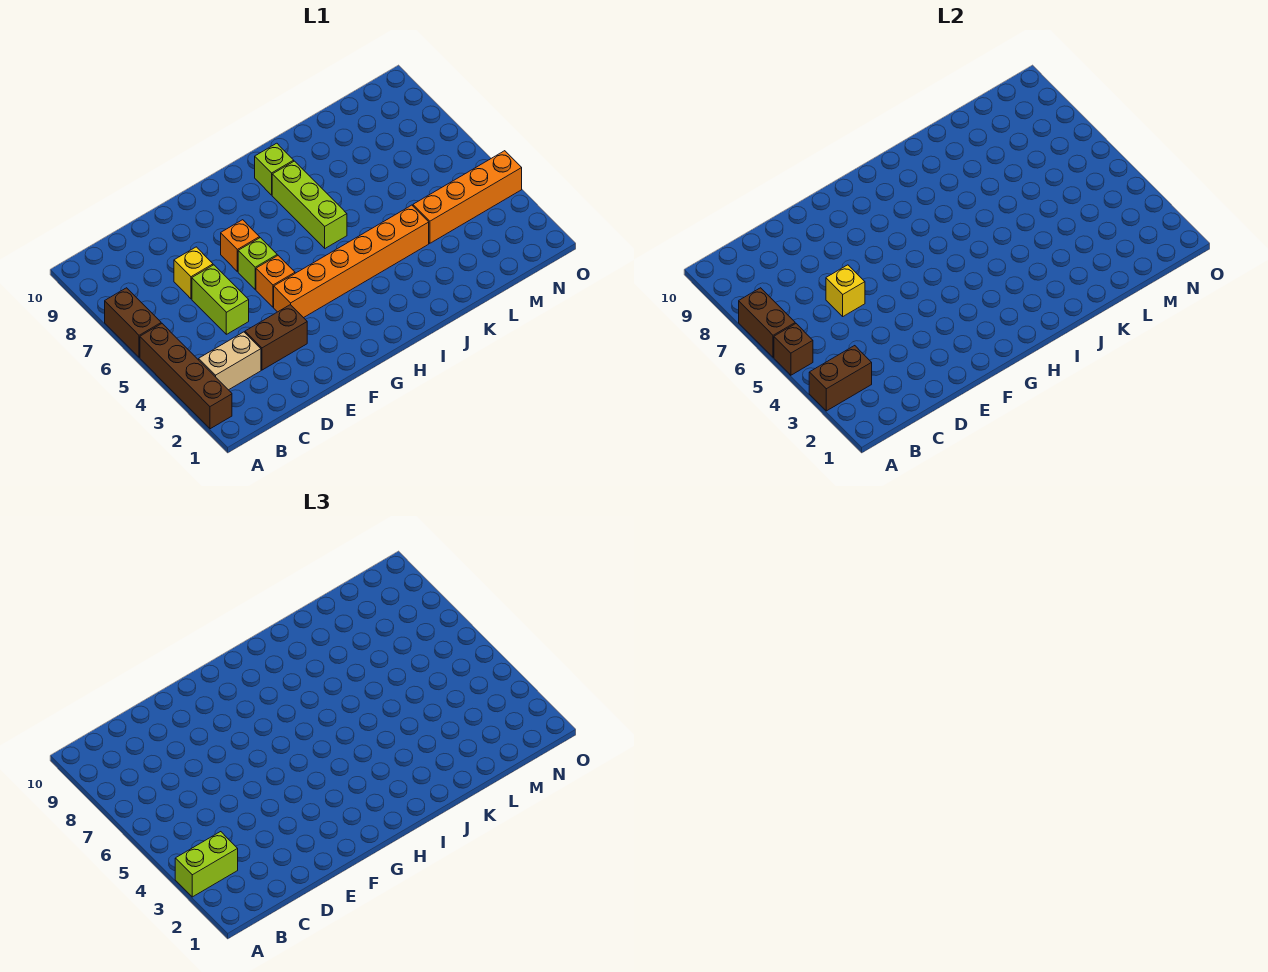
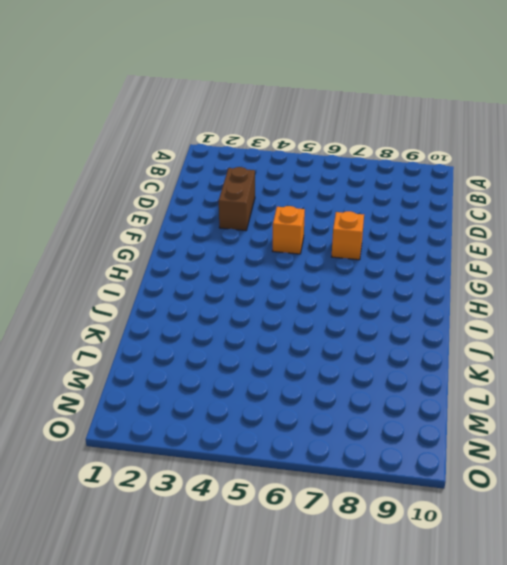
none -> brown 1x4 brick [140,324,232,429]
none -> brown 1x2 brick [105,288,161,357]
none -> tan 1x2 brick [199,332,261,390]

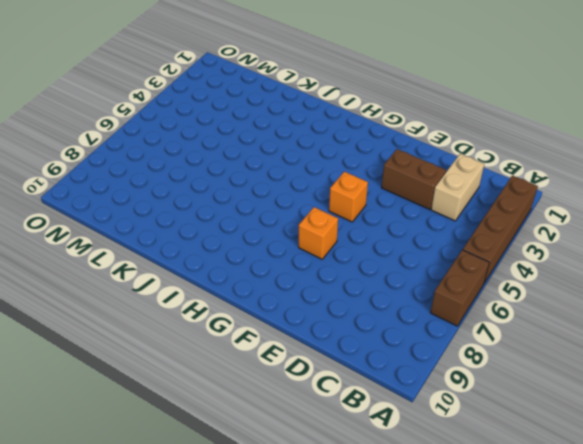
tan 1x2 brick [431,154,484,221] -> tan 1x2 brick turned to [199,332,261,390]
none -> lime 1x2 brick [192,265,249,334]
none -> yellow 1x1 brick [174,247,213,299]
none -> orange 1x6 brick [274,205,429,318]

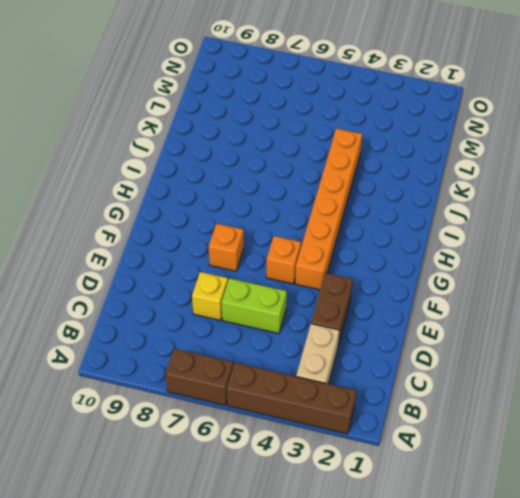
none -> lime 1x1 brick [238,238,277,289]
none -> lime 1x3 brick [272,161,347,248]
none -> lime 1x1 brick [255,143,294,195]

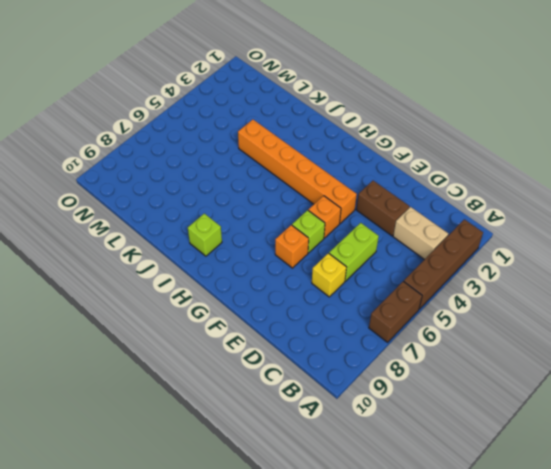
none -> lime 1x3 brick [272,161,347,248]
none -> orange 1x4 brick [413,151,522,243]
none -> brown 1x2 brick [809,346,872,411]

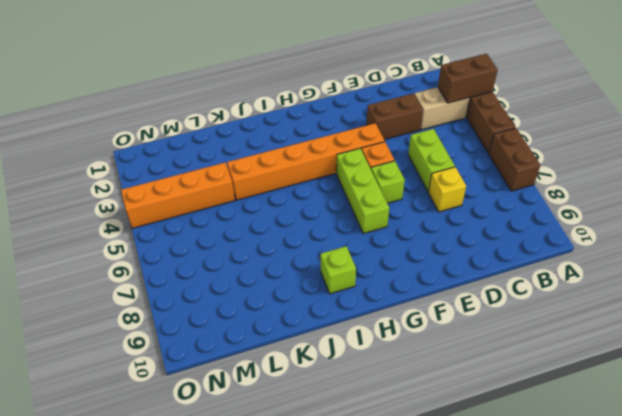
lime 1x3 brick [336,148,389,234] -> lime 1x3 brick moved to [272,161,347,248]
none -> orange 1x1 brick [221,220,260,272]
none -> brown 1x1 brick [774,324,813,375]
none -> brown 1x2 brick [739,288,795,357]

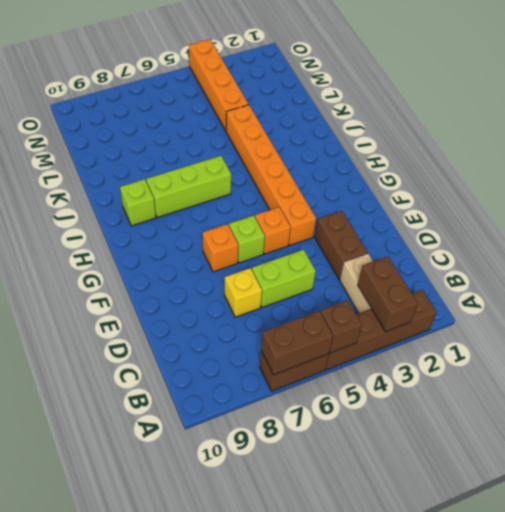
none -> yellow 1x1 brick [826,265,865,316]
none -> lime 1x2 brick [175,832,238,897]

